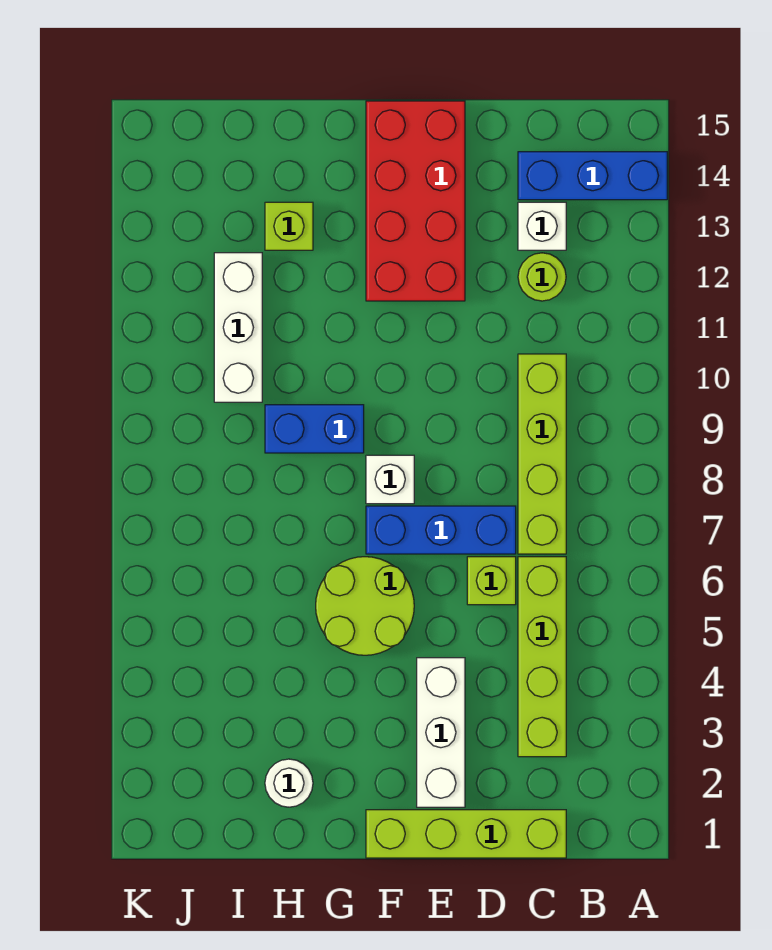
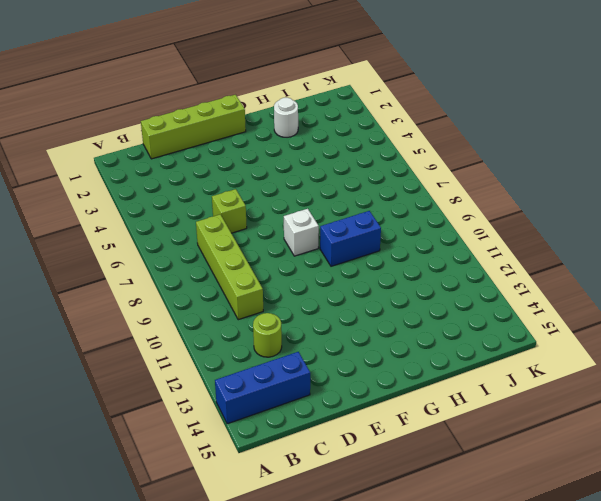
none -> lime 1x4 brick [518,557,566,757]
none -> white 1x1 brick [518,202,566,250]
none -> blue 1x3 brick [366,506,516,554]

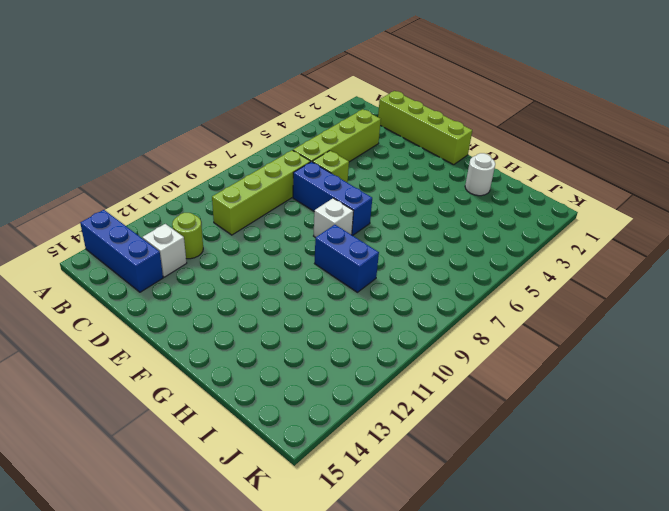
none -> white 1x3 brick [417,658,465,807]
none -> red 2x4 brick [366,101,465,301]
none -> lime 2x2 round brick [316,557,414,655]

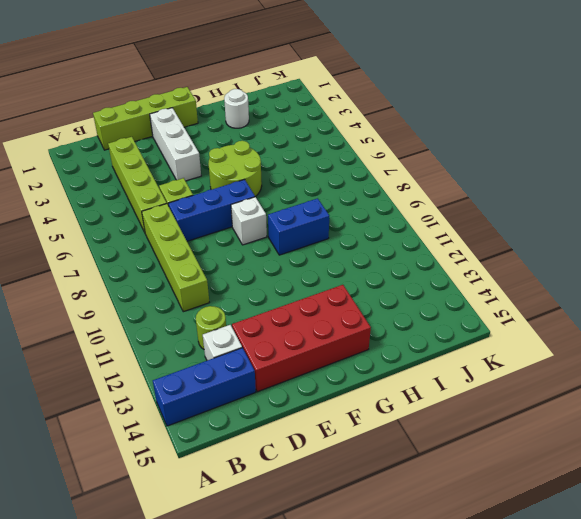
red 2x4 brick [232,285,371,392] -> red 2x4 brick turned to [366,101,465,301]
none -> lime 1x1 brick [265,202,313,250]
none -> white 1x3 brick [214,253,262,402]

